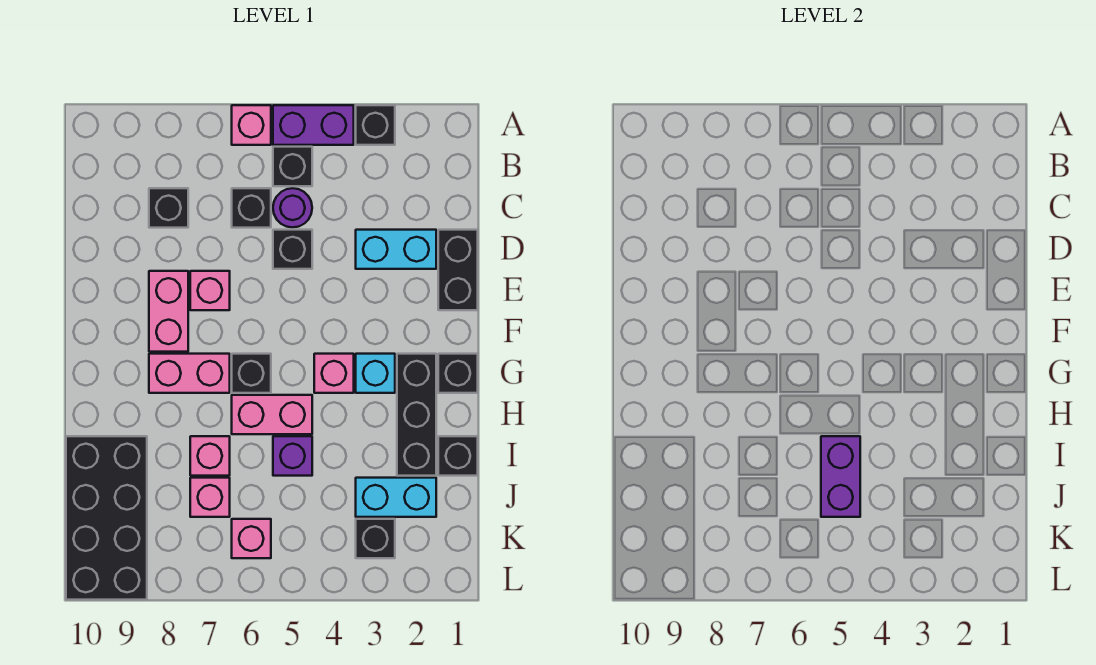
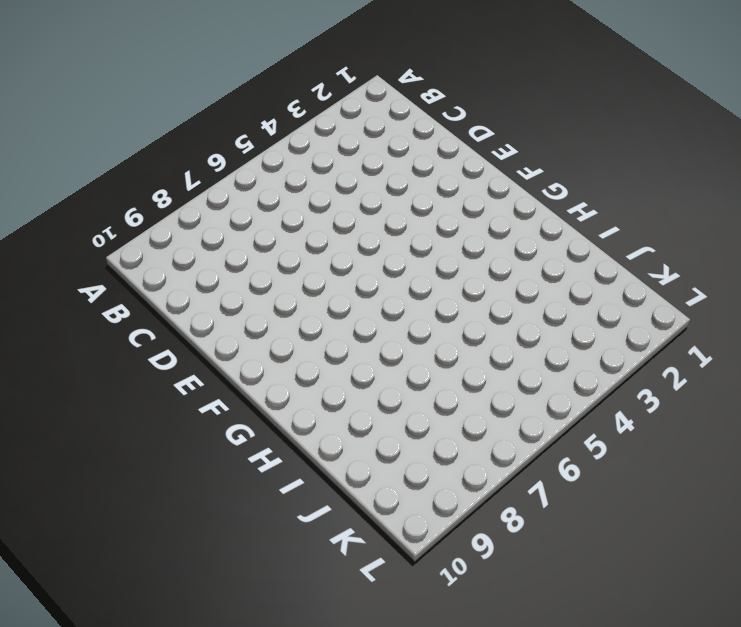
none -> black 1x1 brick [356,105,395,145]
none -> purple 1x2 brick [273,105,354,145]
none -> pink 1x1 brick [232,105,271,145]

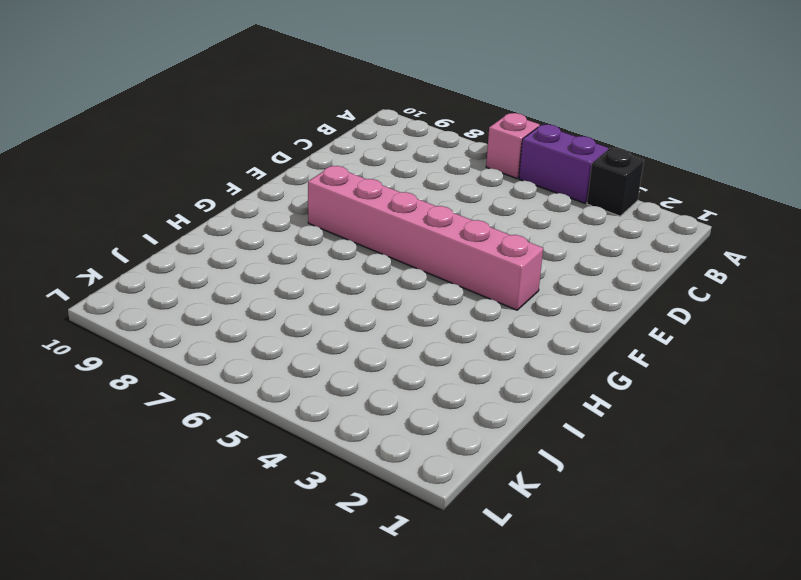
pink 1x6 brick [308,166,543,310] -> pink 1x2 brick [149,271,188,352]
none -> black 1x1 brick [273,147,312,186]
none -> purple 1x1 round brick [273,188,312,228]
none -> black 1x1 brick [232,188,271,228]

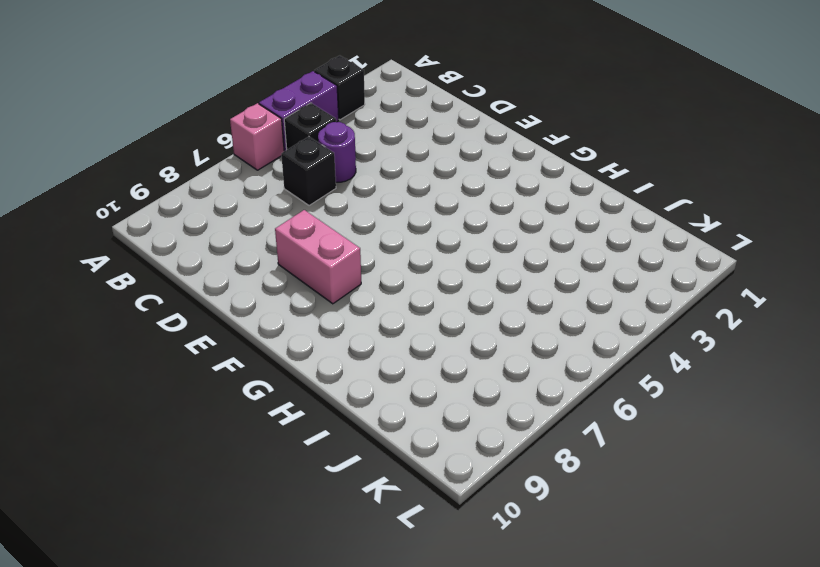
none -> black 1x1 brick [149,188,188,228]
none -> black 1x2 brick [438,230,478,310]
none -> cyan 1x2 brick [356,230,436,269]

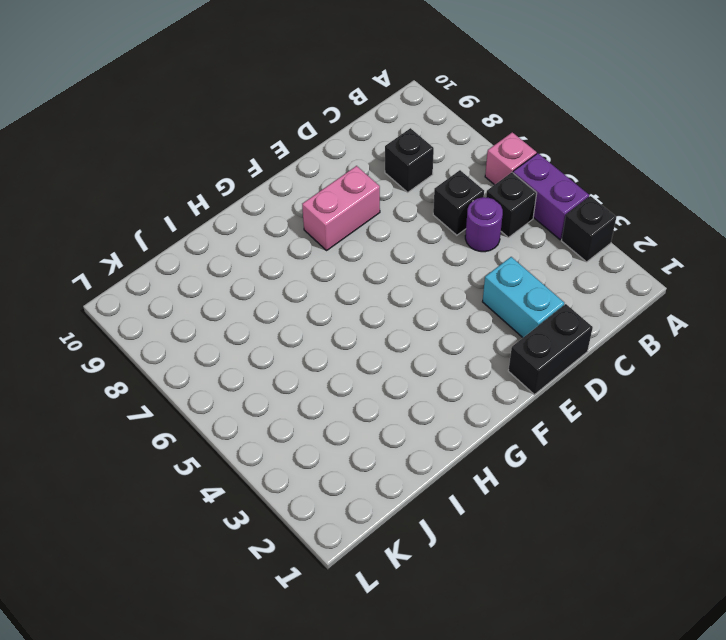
none -> black 1x1 brick [273,230,312,269]
none -> pink 1x1 brick [190,271,230,310]
none -> black 1x1 brick [438,354,478,393]

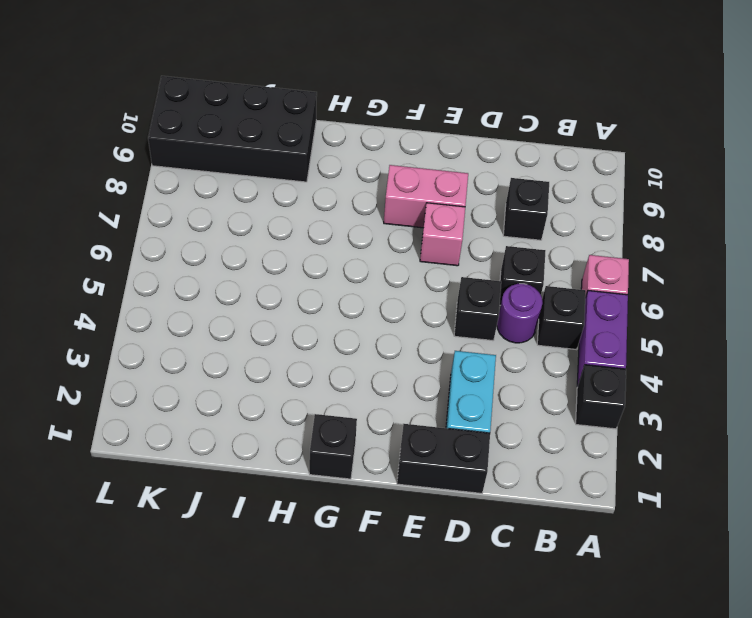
none -> black 1x3 brick [397,354,436,476]
none -> cyan 1x1 brick [356,354,395,393]
none -> pink 1x1 brick [314,354,354,393]

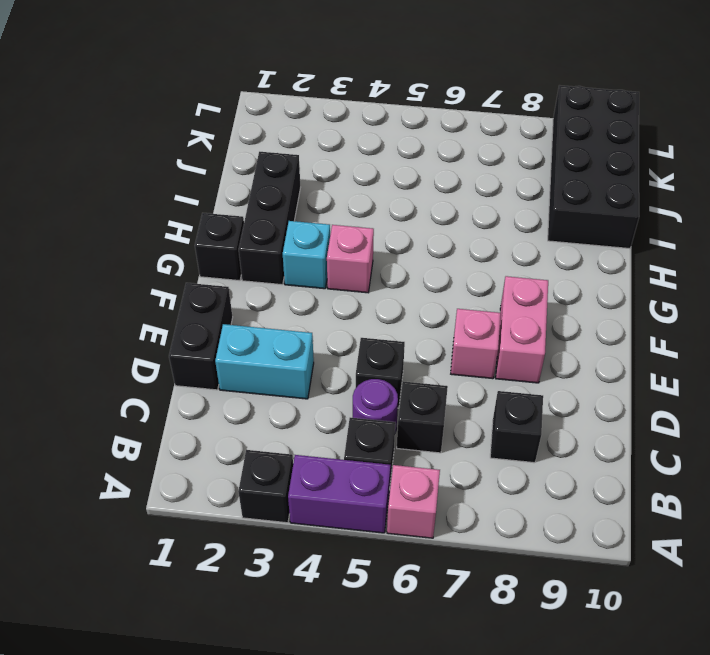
none -> black 1x1 brick [232,354,271,393]
none -> pink 1x2 brick [149,354,230,393]
none -> pink 1x2 brick [232,395,312,434]

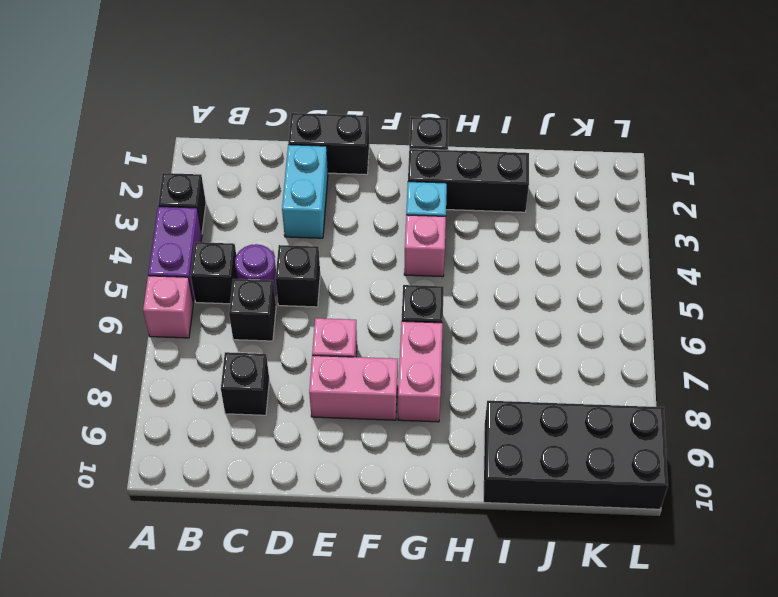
none -> pink 1x2 brick [232,395,312,434]
none -> black 1x1 brick [438,436,478,476]
none -> purple 1x1 brick [273,436,312,476]

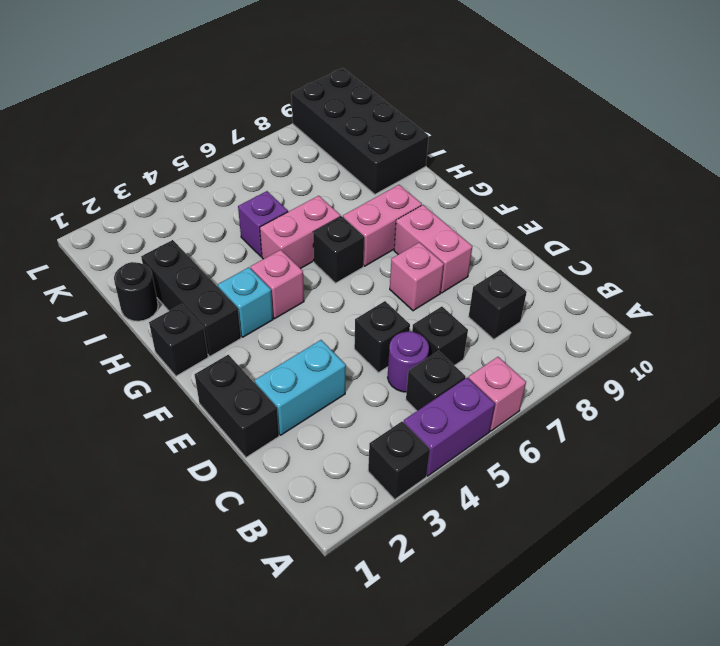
black 1x1 round brick [114,262,158,321] -> black 1x1 brick [438,436,478,476]
none -> pink 1x1 brick [190,436,230,476]
none -> cyan 1x2 brick [356,478,436,517]
none -> pink 1x1 brick [190,478,230,517]

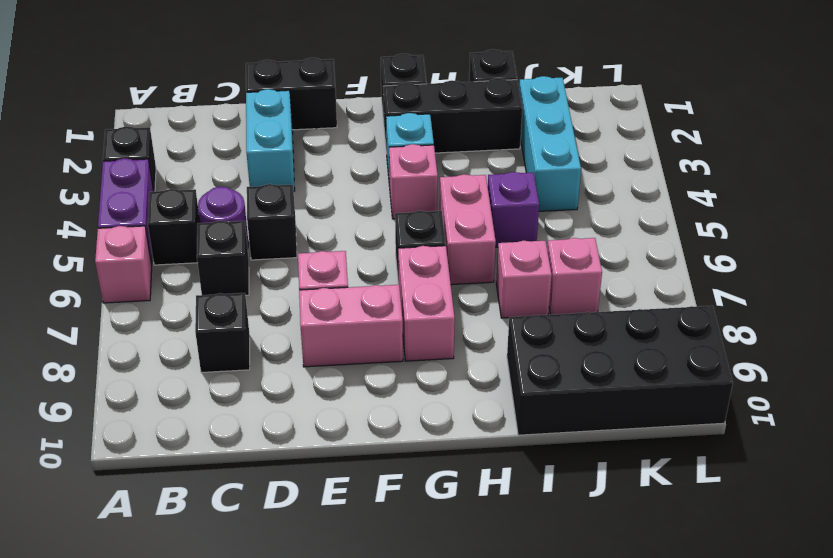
cyan 1x3 brick [519,76,581,211] -> cyan 1x2 brick [356,478,436,517]
none -> black 1x1 brick [356,519,395,558]
none -> pink 1x1 brick [232,519,271,558]
none -> purple 1x2 brick [821,436,860,517]

